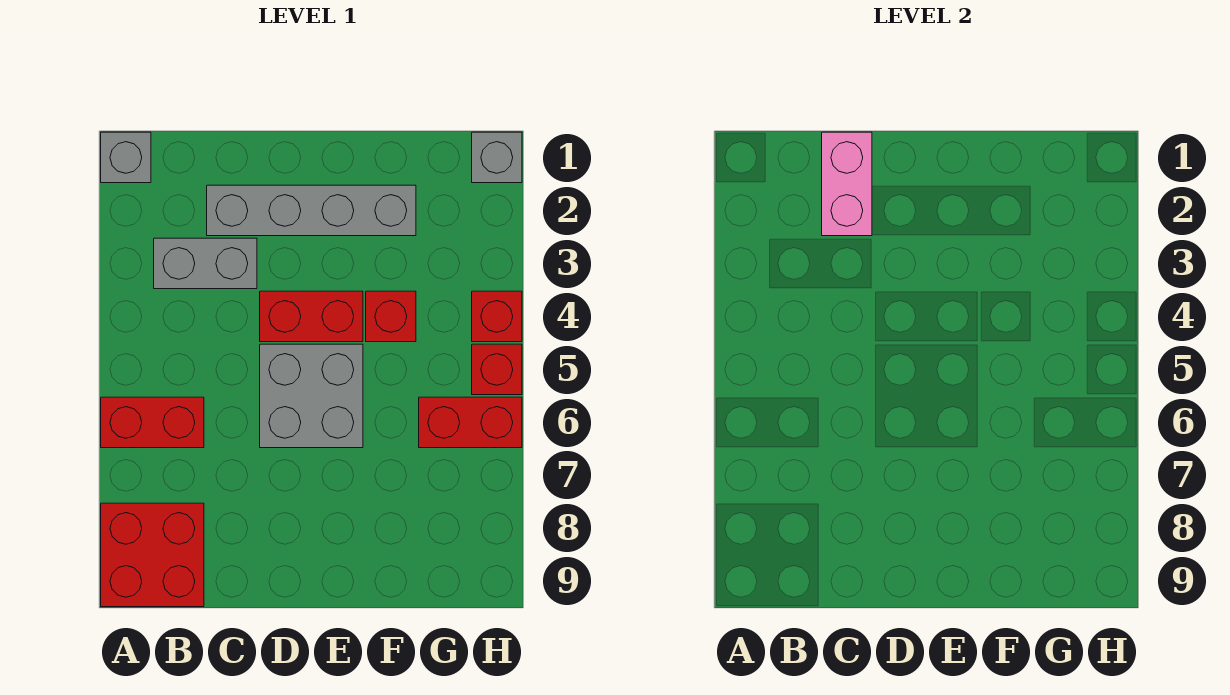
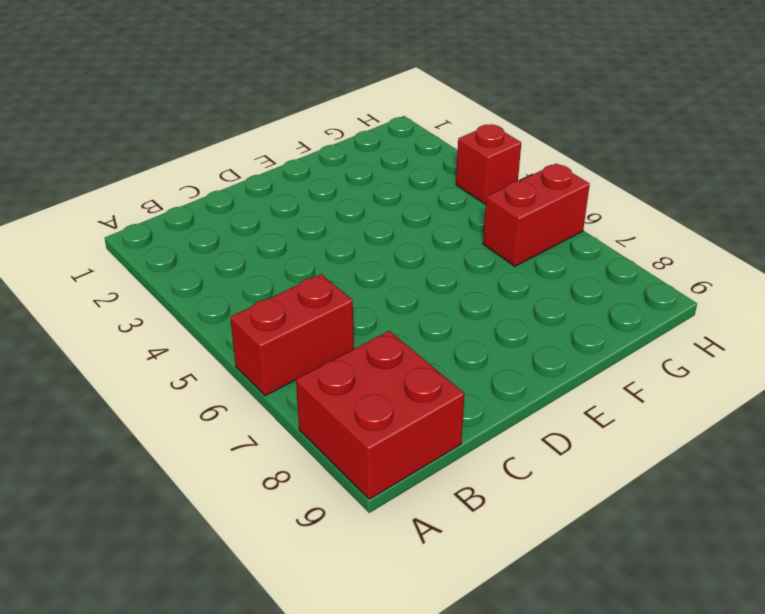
none -> grey 1x1 brick [101,132,151,183]
none -> grey 1x2 brick [154,238,257,289]
none -> grey 1x4 brick [207,185,416,236]

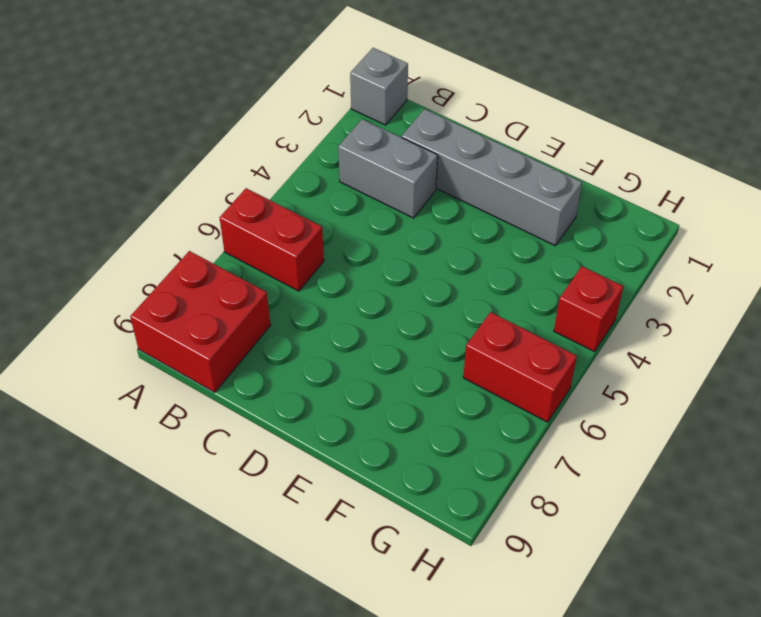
none -> red 1x2 brick [260,291,363,342]
none -> grey 2x2 brick [260,344,363,448]
none -> red 1x1 brick [366,291,416,342]

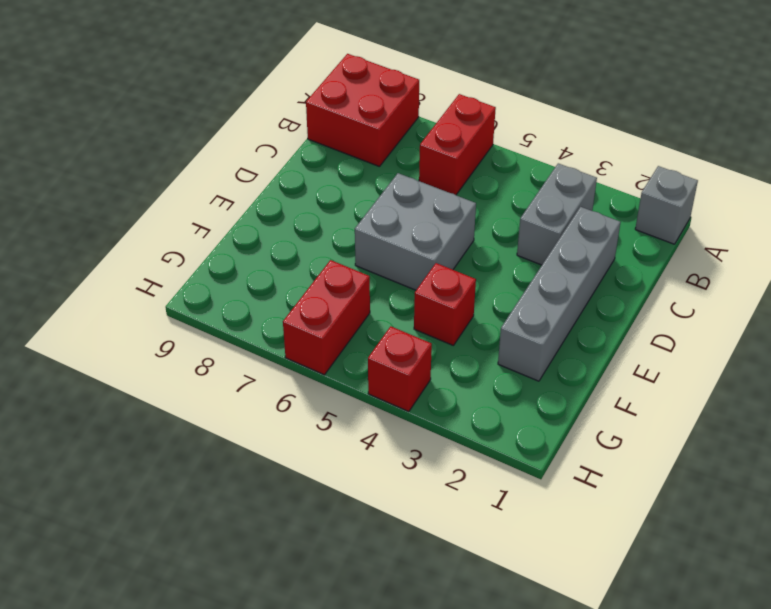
none -> red 1x2 brick [260,291,363,342]
none -> grey 1x1 brick [472,132,522,183]
none -> red 1x1 brick [472,344,522,395]

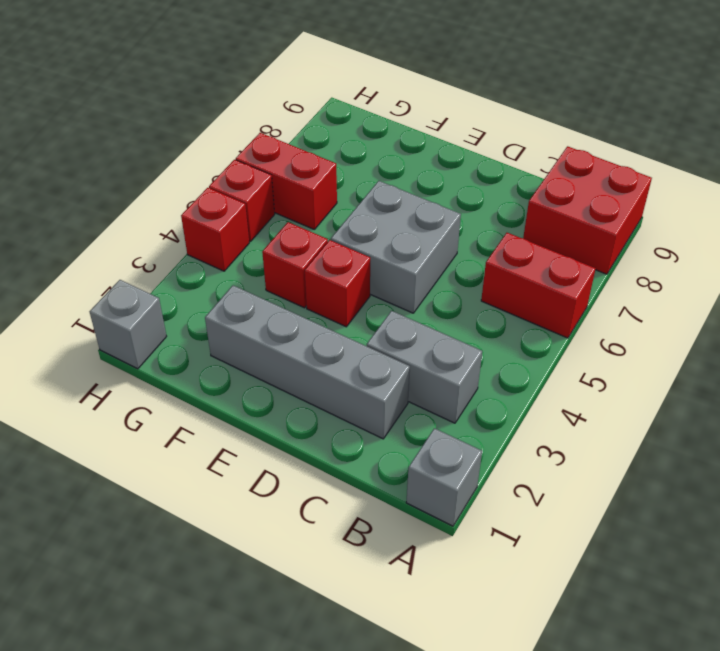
red 1x1 brick [305,240,370,327] -> red 1x2 brick [260,291,363,342]
none -> pink 1x2 brick [822,132,872,236]

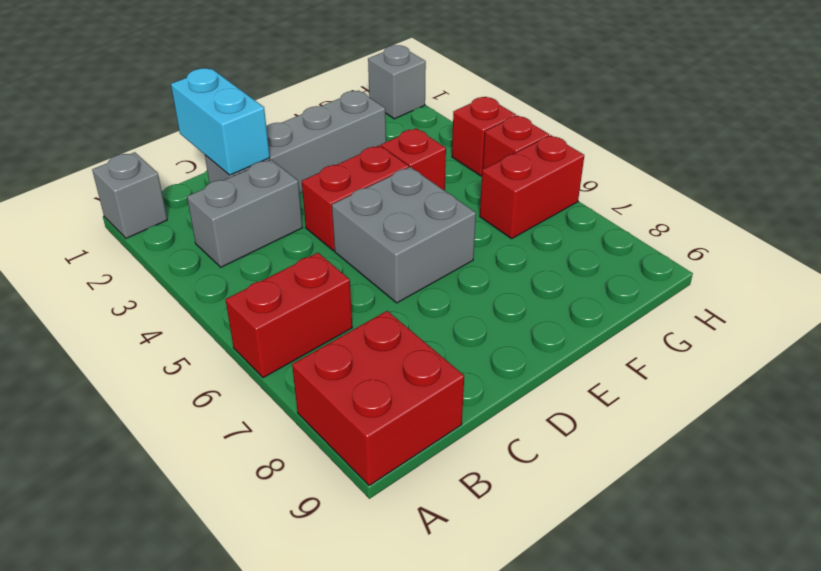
cyan 1x2 brick [171,68,270,175] -> pink 1x2 brick [822,132,872,236]

